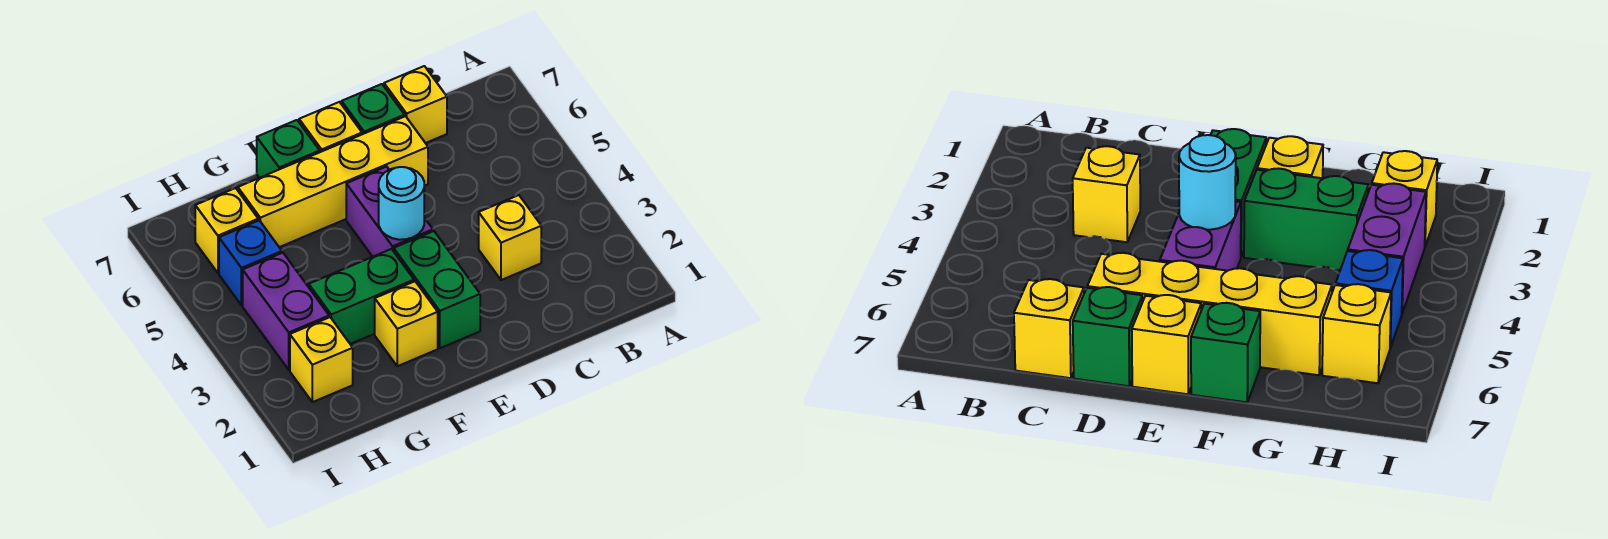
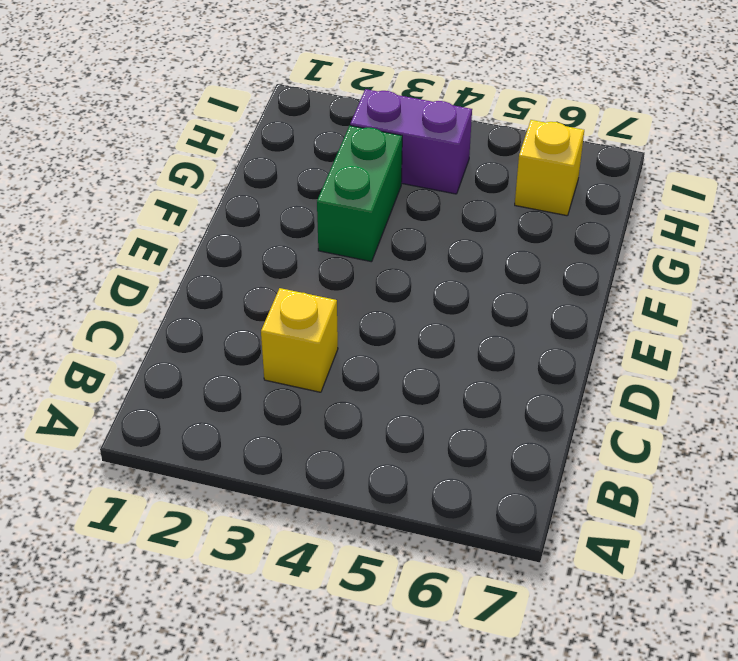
none -> yellow 1x1 brick [384,66,447,143]
none -> yellow 1x4 brick [238,116,428,247]
none -> green 1x1 brick [342,84,405,134]

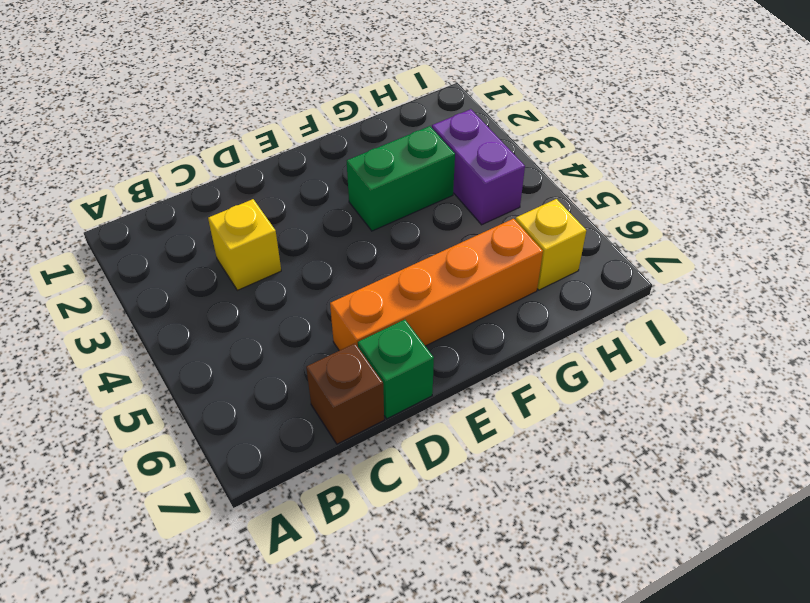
brown 1x1 brick [306,343,384,444] -> yellow 1x1 brick [384,66,447,143]
orange 1x4 brick [330,219,543,351] -> yellow 1x4 brick [238,116,428,247]
none -> green 1x2 brick [394,231,480,348]
none -> purple 1x2 brick [346,166,433,257]
none -> yellow 1x1 brick [299,102,362,152]

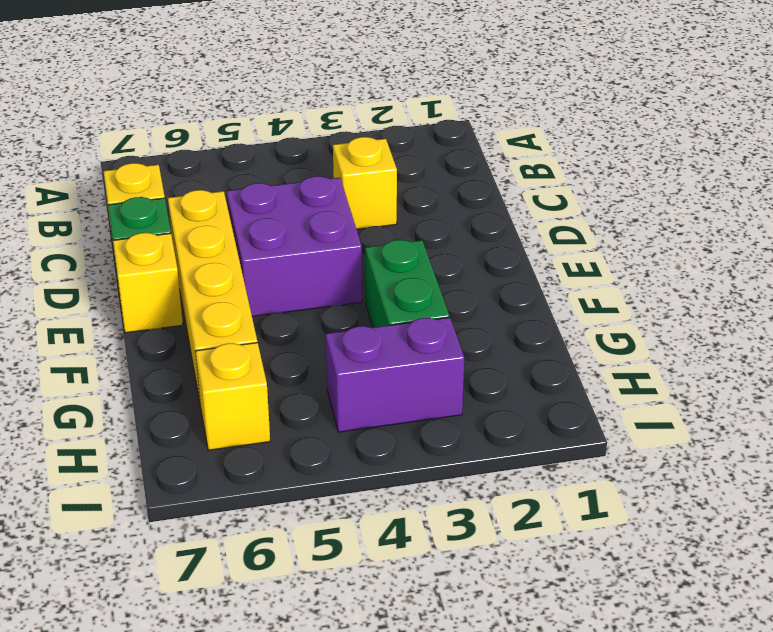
purple 2x2 brick [227,176,362,316] -> purple 1x2 brick [346,166,433,257]
none -> green 1x2 brick [394,231,480,348]
none -> yellow 1x1 brick [375,281,438,366]
none -> green 1x1 brick [257,120,320,178]

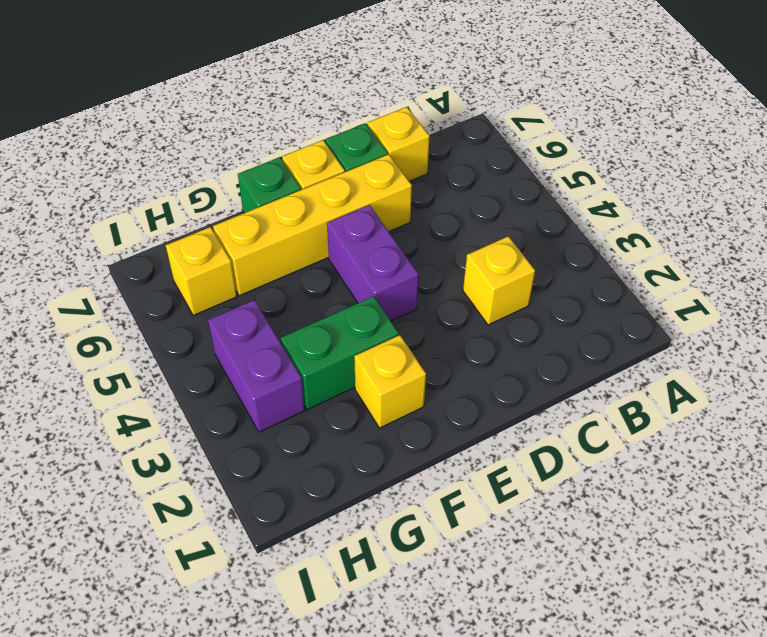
none -> green 1x2 brick [394,231,480,348]
none -> yellow 1x1 brick [290,317,353,402]
none -> blue 1x1 brick [219,220,282,305]

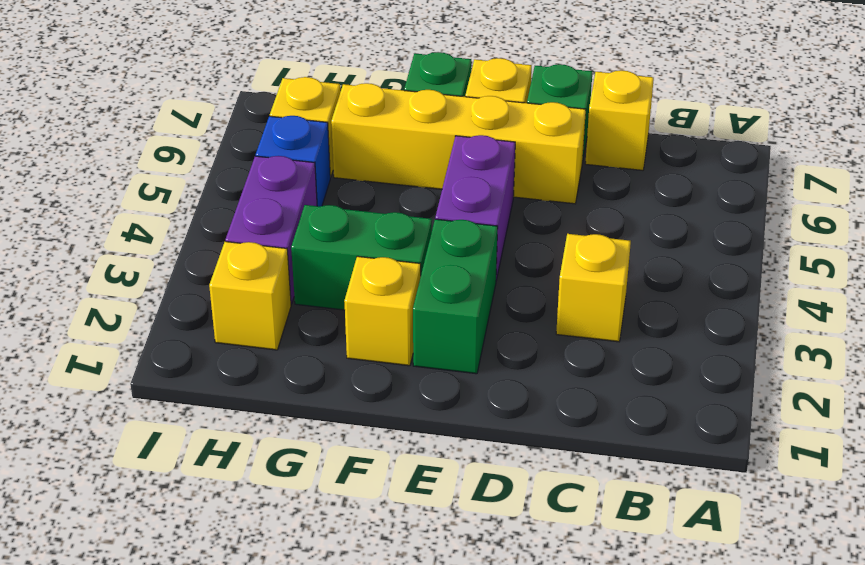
none -> cyan 1x1 round brick [379,167,424,240]

